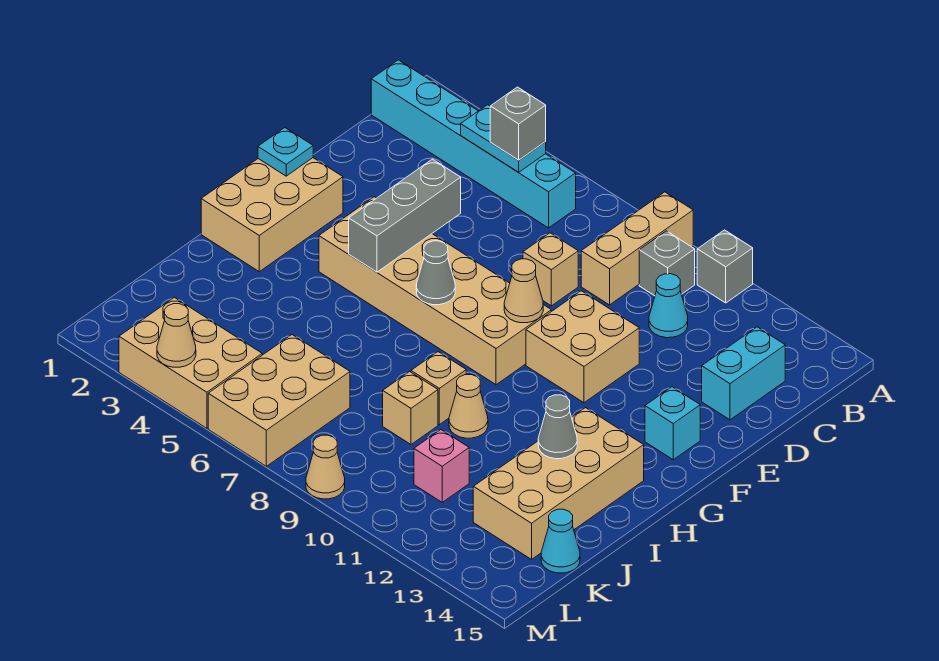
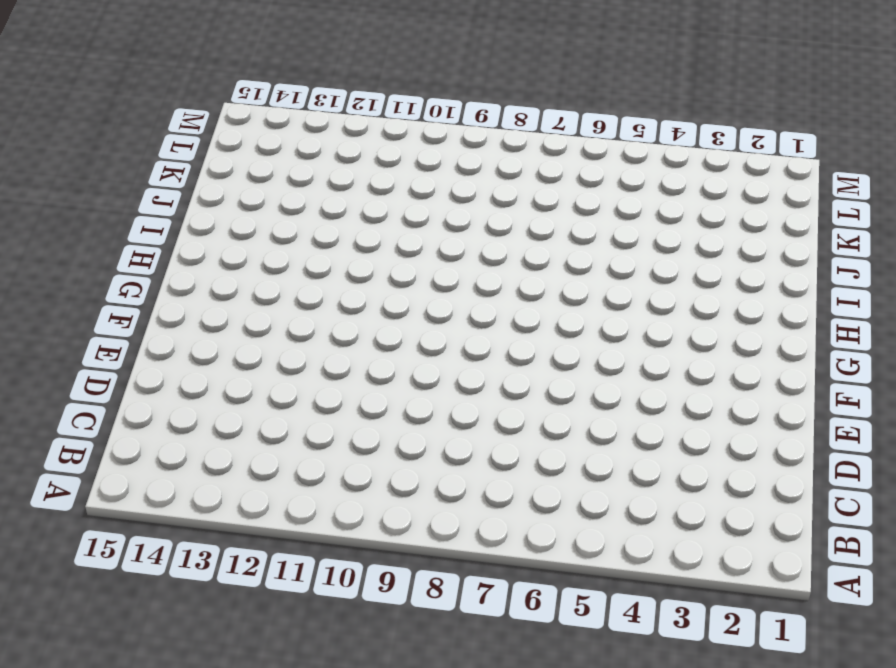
none -> tan 1x3 brick [581,192,693,305]
none -> grey 1x1 brick [697,230,753,303]
none -> cyan 1x6 brick [371,60,576,228]

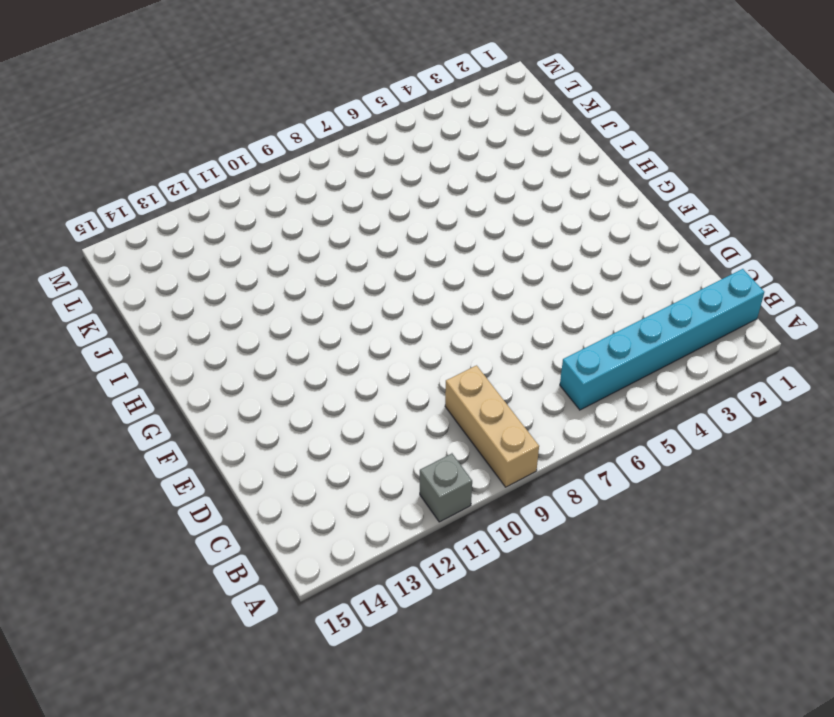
none -> grey 1x1 brick [639,231,695,296]
none -> cyan 1x1 cone [649,274,688,338]
none -> cyan 1x2 brick [702,327,785,420]

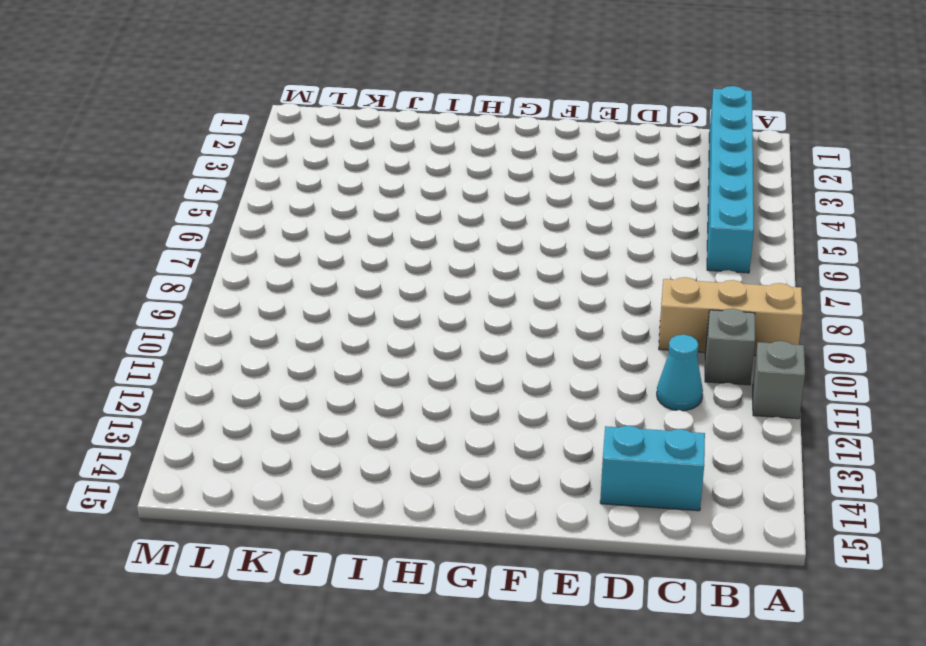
none -> tan 1x1 brick [523,233,578,306]
none -> tan 2x2 brick [526,291,639,403]
none -> tan 2x3 brick [201,158,343,272]

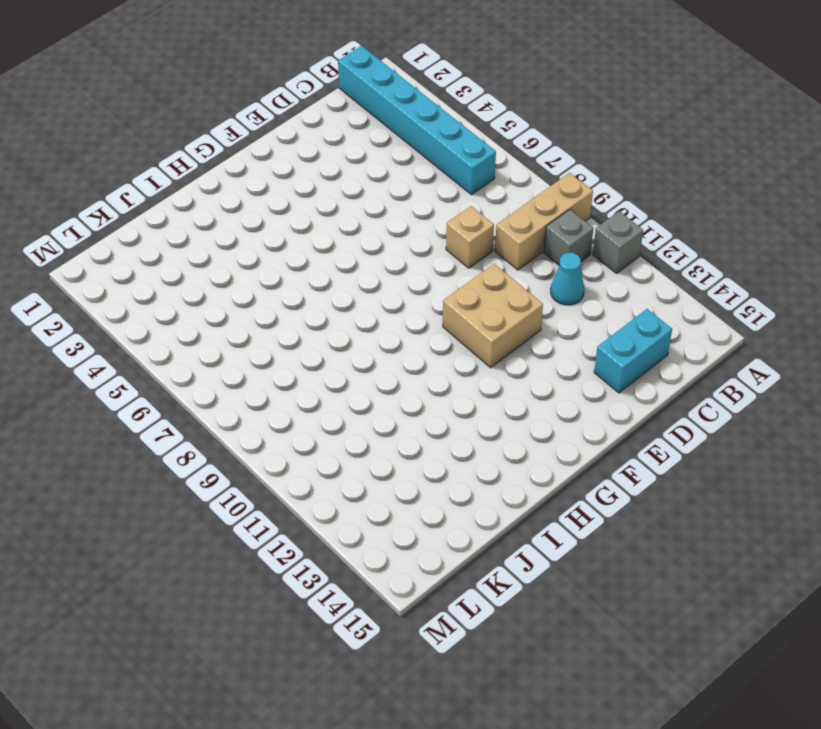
none -> tan 2x3 brick [201,158,343,272]
none -> tan 2x6 brick [319,197,551,385]
none -> cyan 1x1 brick [645,387,700,460]

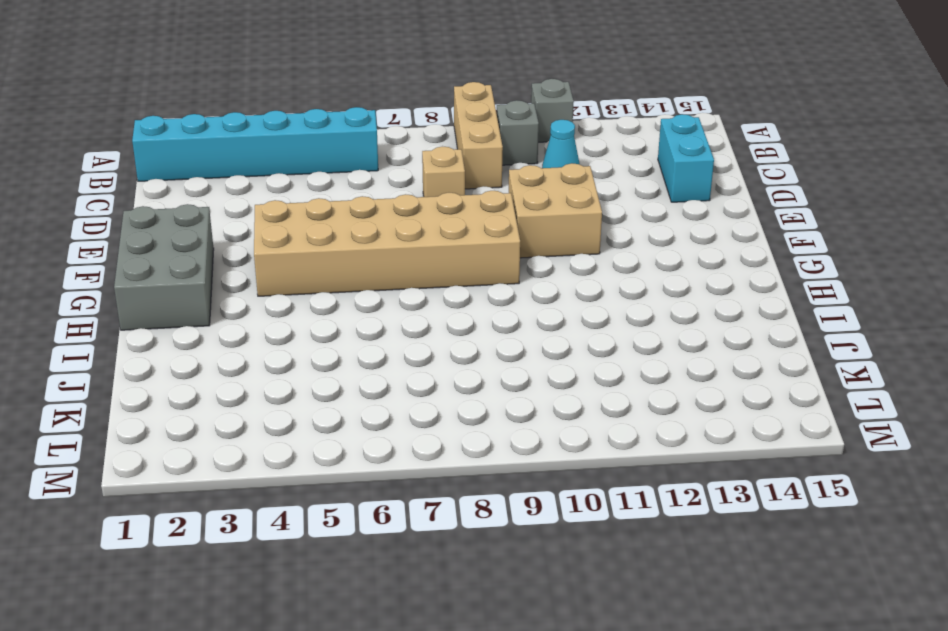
grey 2x3 brick [114,204,214,330] -> tan 2x3 brick [201,158,343,272]
none -> cyan 1x1 brick [645,387,700,460]
none -> tan 2x4 brick [473,408,644,559]
none -> tan 1x1 brick [411,352,466,425]

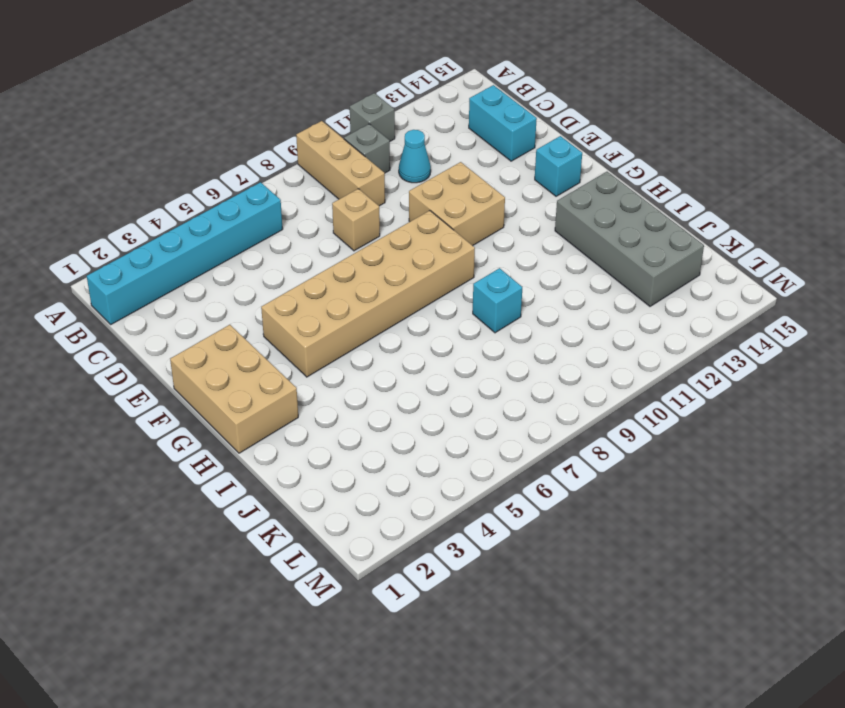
grey 2x4 brick [555,172,704,306] -> tan 2x4 brick [473,408,644,559]
cyan 1x1 brick [473,268,522,333] -> tan 1x1 brick [411,352,466,425]
none -> tan 1x1 cone [449,375,488,438]
none -> tan 1x1 brick [383,372,438,444]
none -> tan 2x3 brick [208,335,350,466]

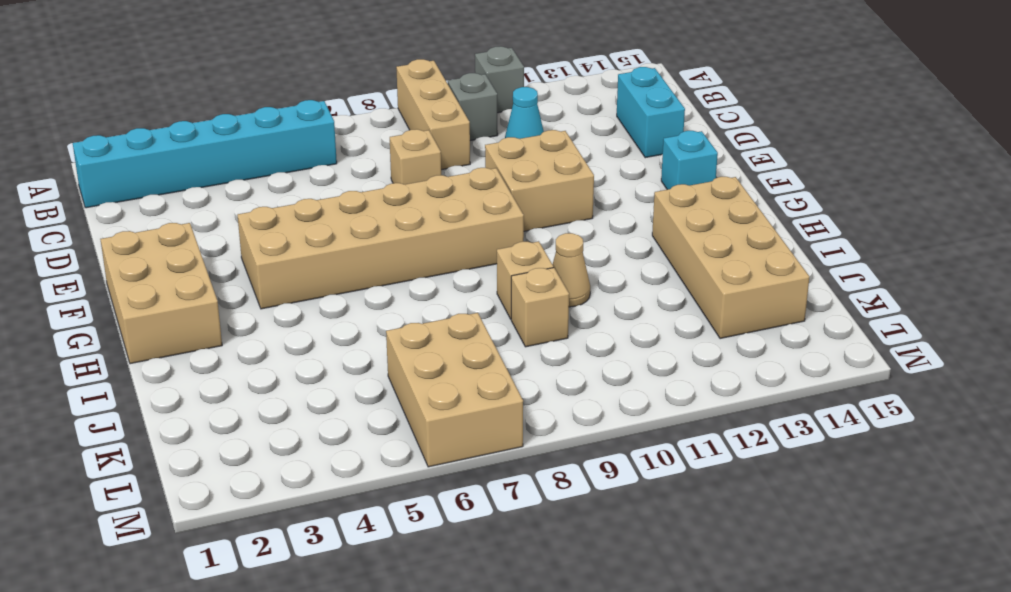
none -> pink 1x1 brick [414,430,469,502]
none -> cyan 1x1 cone [541,509,580,573]
none -> tan 2x3 brick [119,297,262,428]

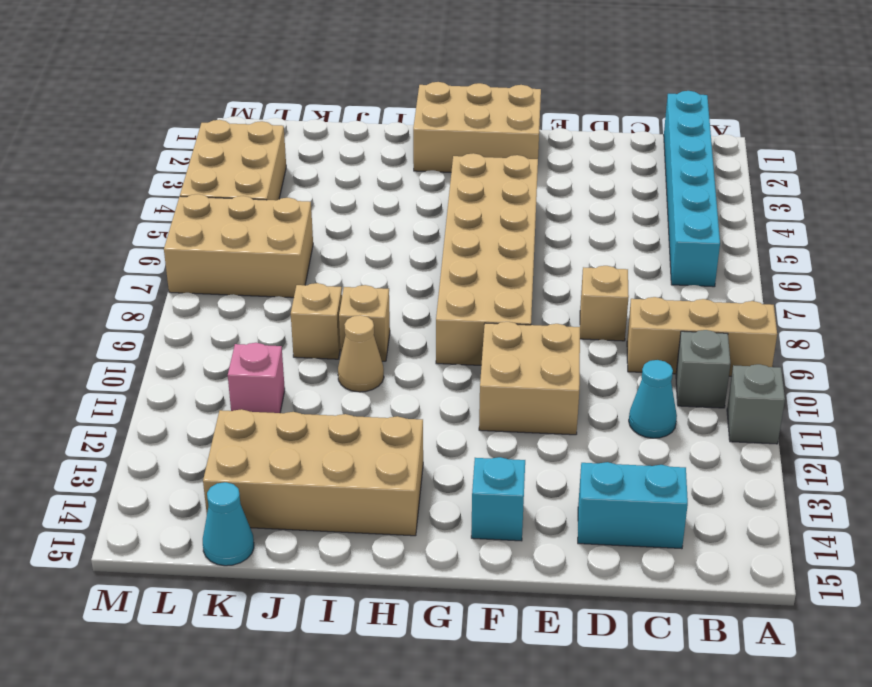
none -> tan 1x1 cone [306,435,345,499]
none -> cyan 1x2 plate [461,105,546,172]
none -> grey 1x3 brick [349,159,461,272]

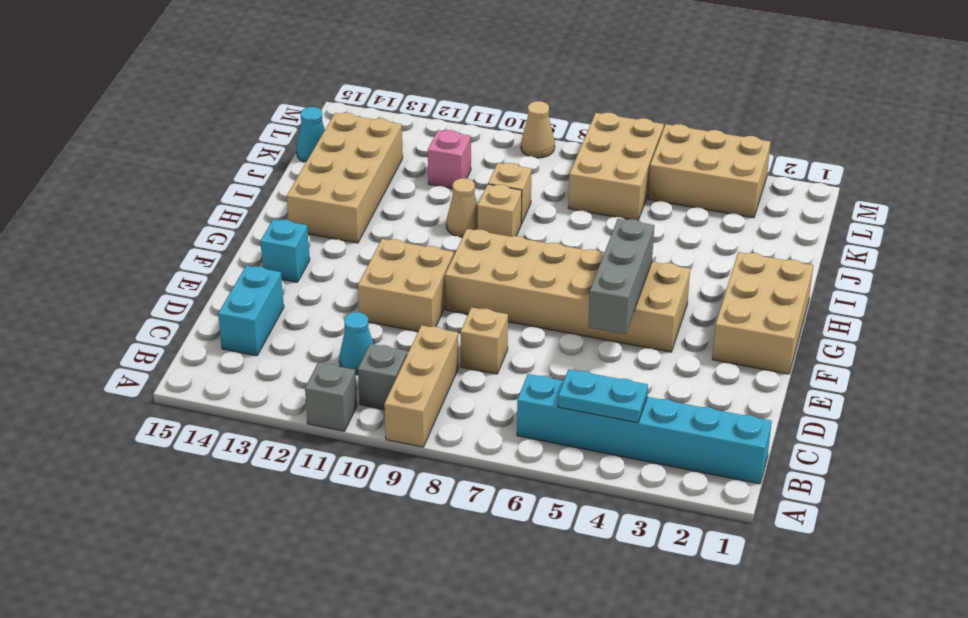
none -> cyan 1x1 plate [258,128,313,176]
none -> tan 1x1 cone [504,259,543,323]
none -> grey 1x1 cone [416,241,455,305]

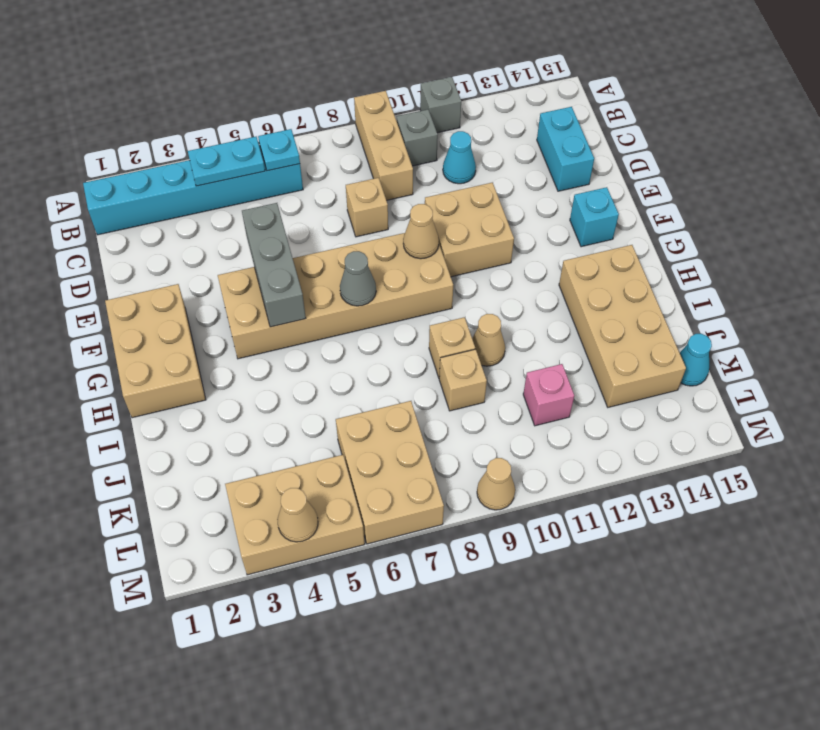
cyan 1x1 plate [258,129,300,171] -> cyan 1x1 plate moved to [258,128,313,176]
none -> grey 1x1 cone [538,395,577,459]
none -> grey 1x1 brick [490,87,546,160]

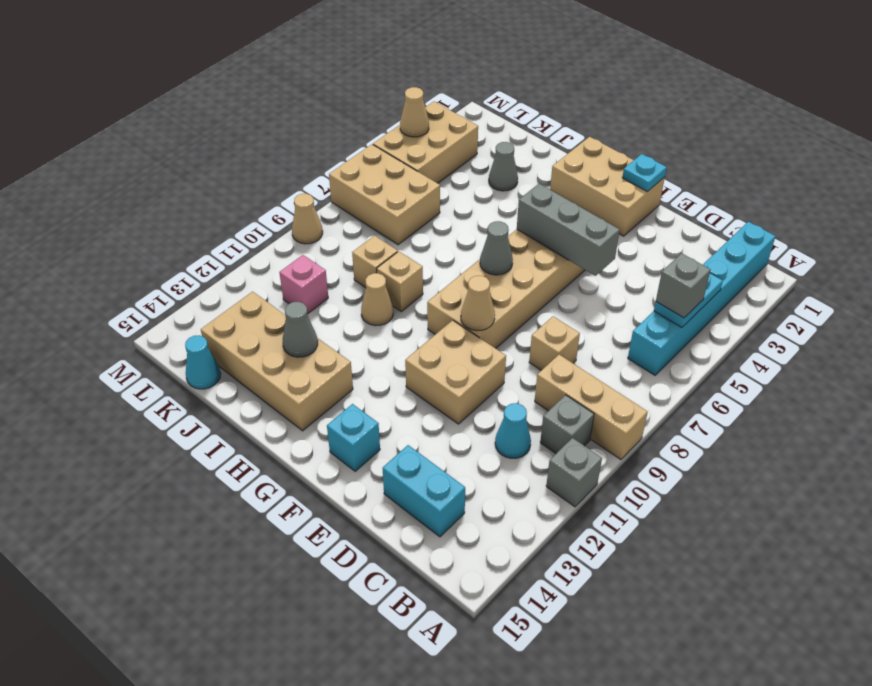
grey 1x1 cone [489,142,518,191] -> none

